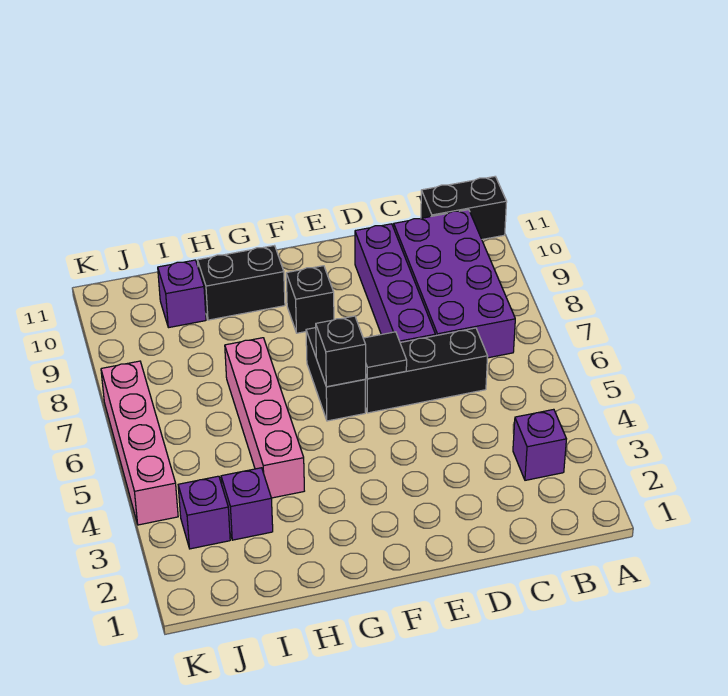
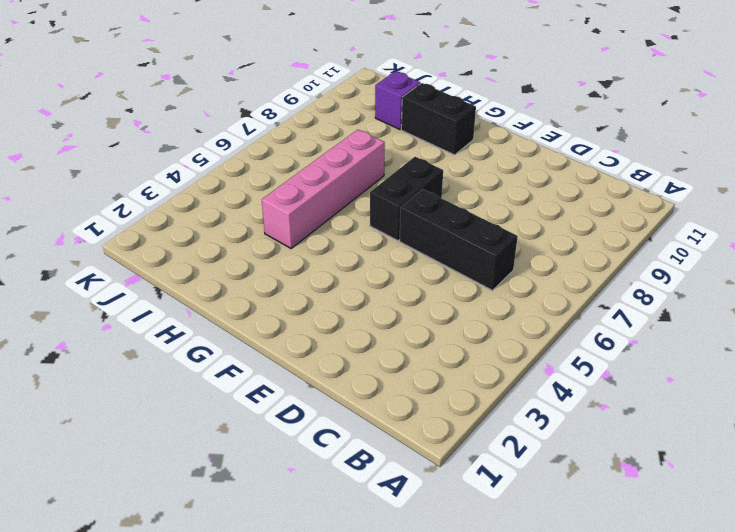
none -> black 1x2 brick [421,177,507,239]
none -> purple 1x1 brick [513,409,566,480]
none -> purple 2x4 brick [394,210,515,358]

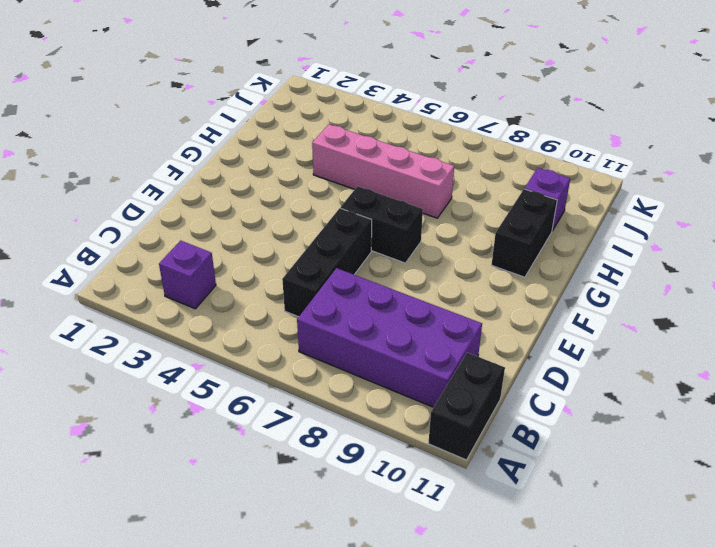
none -> purple 1x4 brick [355,224,435,342]
none -> black 1x1 brick [286,266,334,333]
none -> purple 1x1 brick [221,468,273,540]

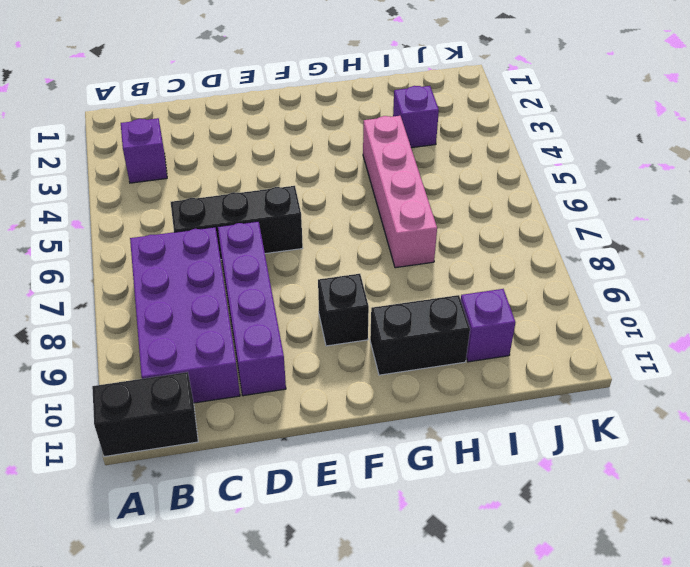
none -> black 1x2 brick [306,328,365,421]
none -> purple 1x1 brick [178,476,230,549]
none -> pink 1x4 brick [101,361,178,525]

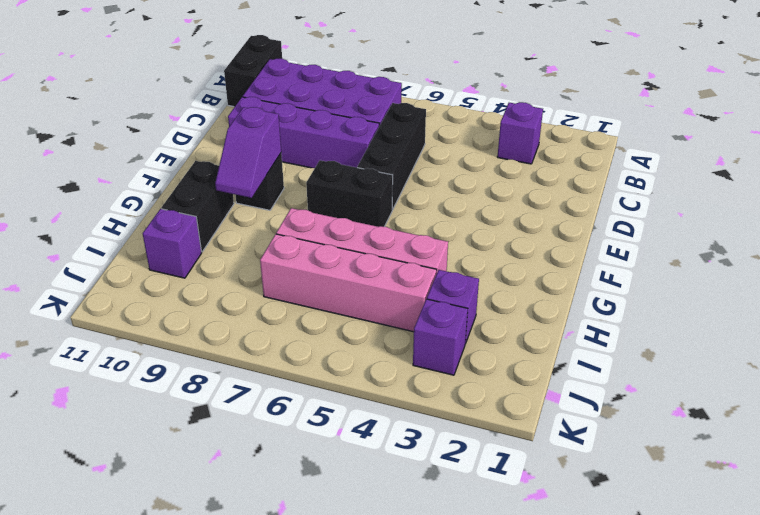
purple 1x2 slope [215,107,281,198] -> none
pink 1x4 brick [260,234,436,332] -> pink 1x4 brick moved to [101,361,178,525]
none -> black 1x1 tile [363,332,407,379]
none -> black 1x1 brick [316,316,366,387]

